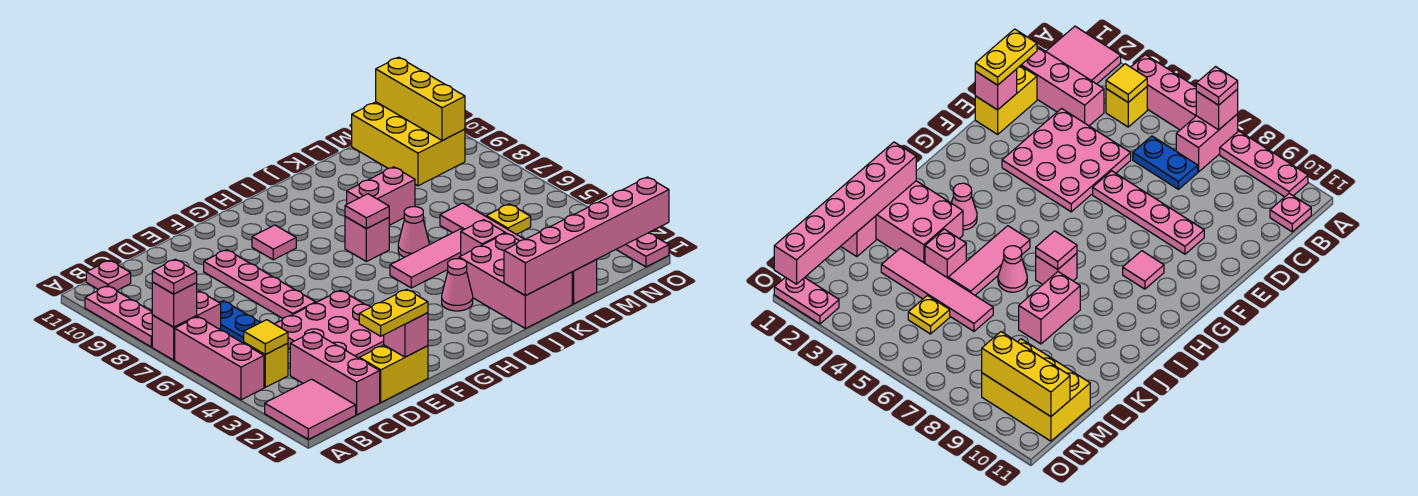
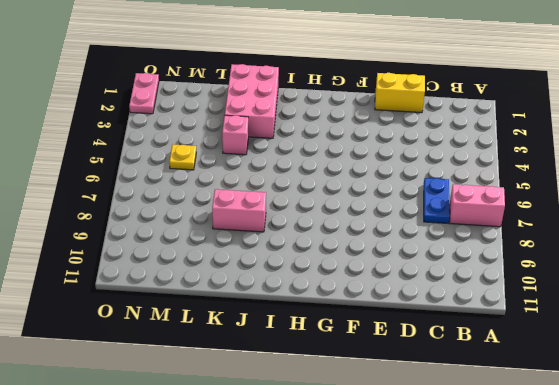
none -> pink 2x2 tile [265,379,356,439]
none -> pink 1x3 brick [175,317,264,400]
none -> pink 1x3 plate [85,286,152,347]
none -> yellow 1x1 brick [244,343,288,387]

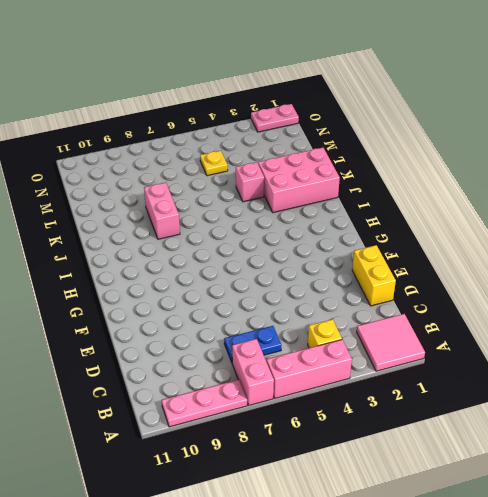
none -> pink 1x1 plate [86,260,131,291]
none -> pink 1x3 brick [290,332,380,415]
none -> pink 3x3 plate [275,290,384,358]
none -> pink 1x4 plate [204,250,315,318]

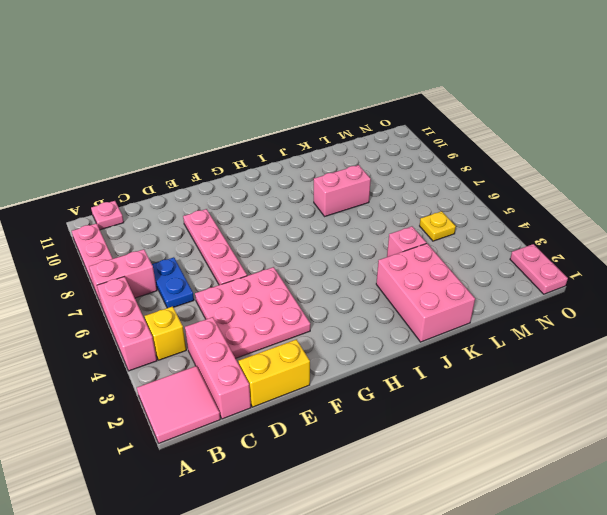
none -> pink 1x1 tile [252,225,296,260]
none -> pink 1x1 cone [442,259,473,311]
none -> pink 1x3 tile [390,229,463,288]
none -> pink 1x1 brick [345,217,389,262]

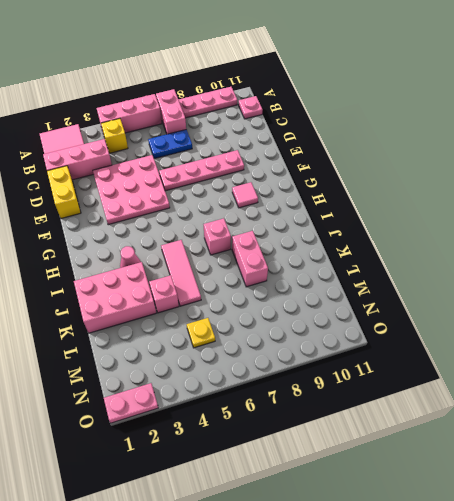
none -> pink 1x1 cone [398,207,429,257]
none -> pink 1x1 brick [572,260,597,304]
none -> pink 1x4 tile [440,203,525,241]
none -> yellow 2x3 brick [352,102,465,186]

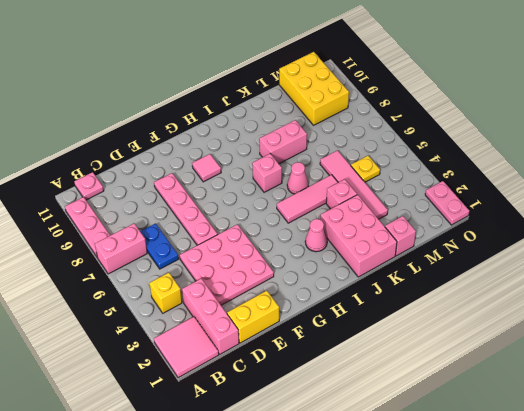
none -> pink 1x3 brick [175,317,264,400]
none -> pink 1x1 brick [152,282,197,327]
none -> yellow 1x1 tile [244,320,288,354]
none -> pink 1x1 brick [384,313,428,357]

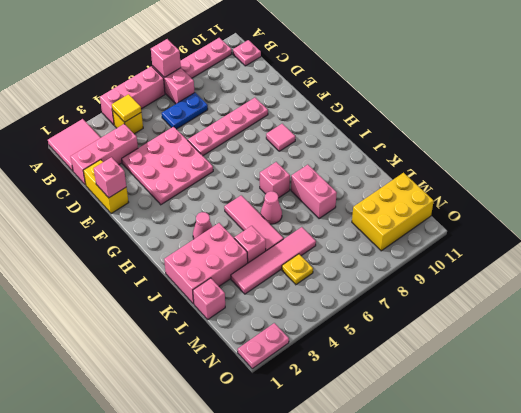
none -> pink 1x1 tile [345,194,389,229]
none -> pink 1x6 brick [504,177,669,296]
none -> yellow 1x3 brick [376,57,465,141]
none -> pink 1x1 plate [152,259,197,294]

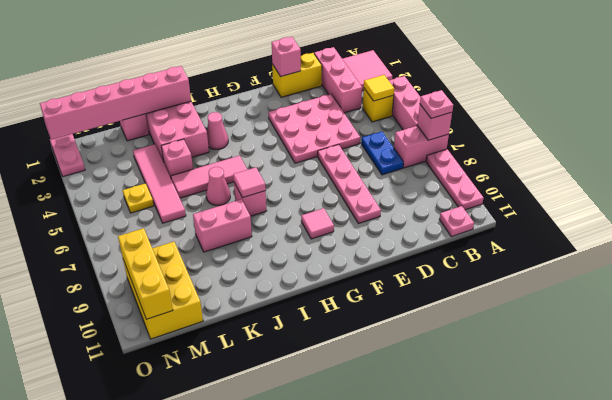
none -> yellow 1x2 plate [359,289,428,336]

